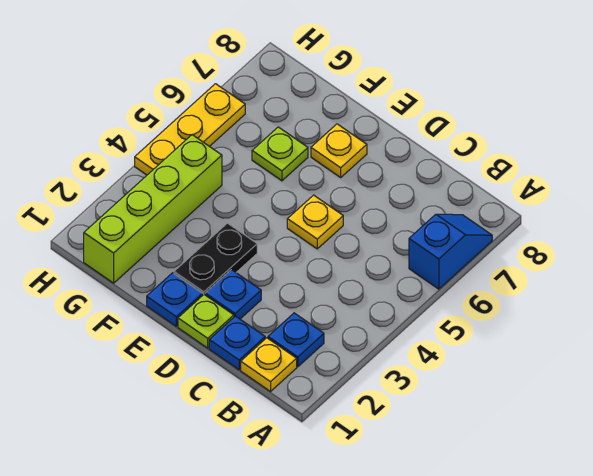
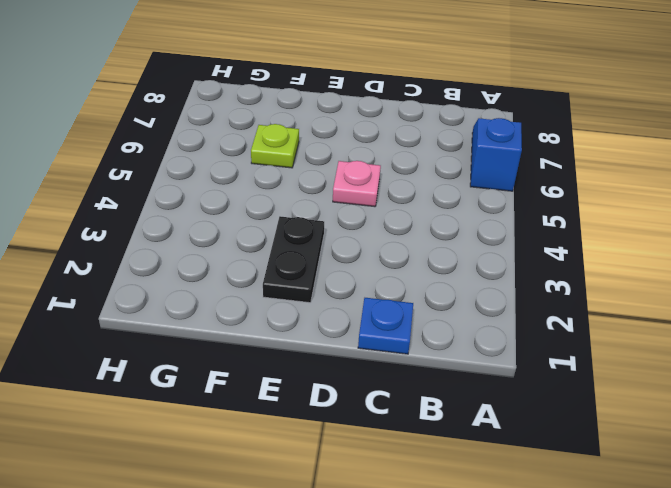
pink 1x1 plate [333,161,381,207] -> yellow 1x1 plate [287,195,343,249]
none -> yellow 1x1 plate [241,338,297,392]
none -> blue 1x1 plate [268,313,324,367]
none -> lime 1x1 plate [178,295,234,348]

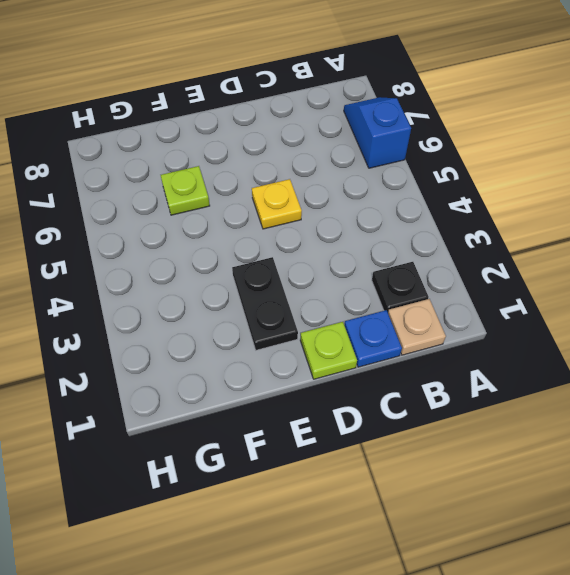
tan 1x1 plate [388,299,446,355] -> yellow 1x1 plate [241,338,297,392]
black 1x1 plate [372,262,429,312] -> blue 1x1 plate [268,313,324,367]
none -> blue 1x1 plate [205,270,261,319]
none -> blue 1x1 plate [147,273,202,326]
none -> yellow 1x1 plate [311,124,367,177]

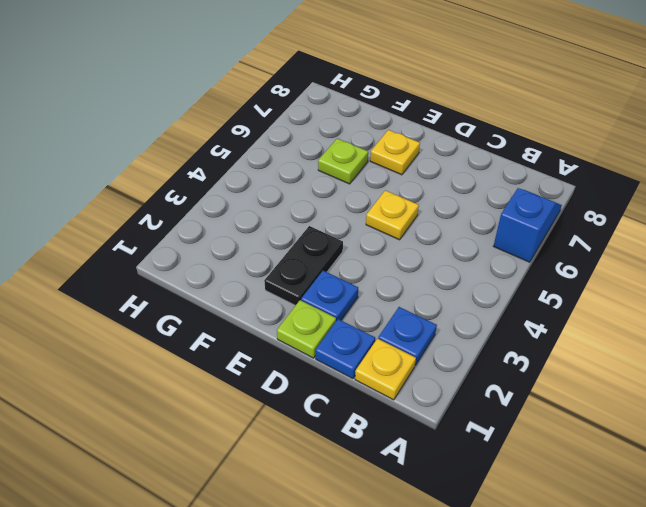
none -> blue 1x1 plate [147,273,202,326]
none -> lime 1x4 brick [84,135,222,283]
none -> yellow 1x3 plate [135,84,245,175]

